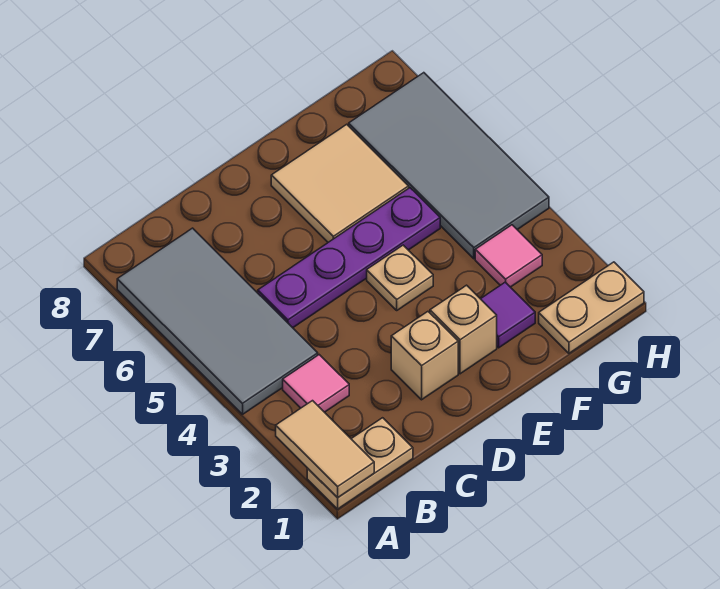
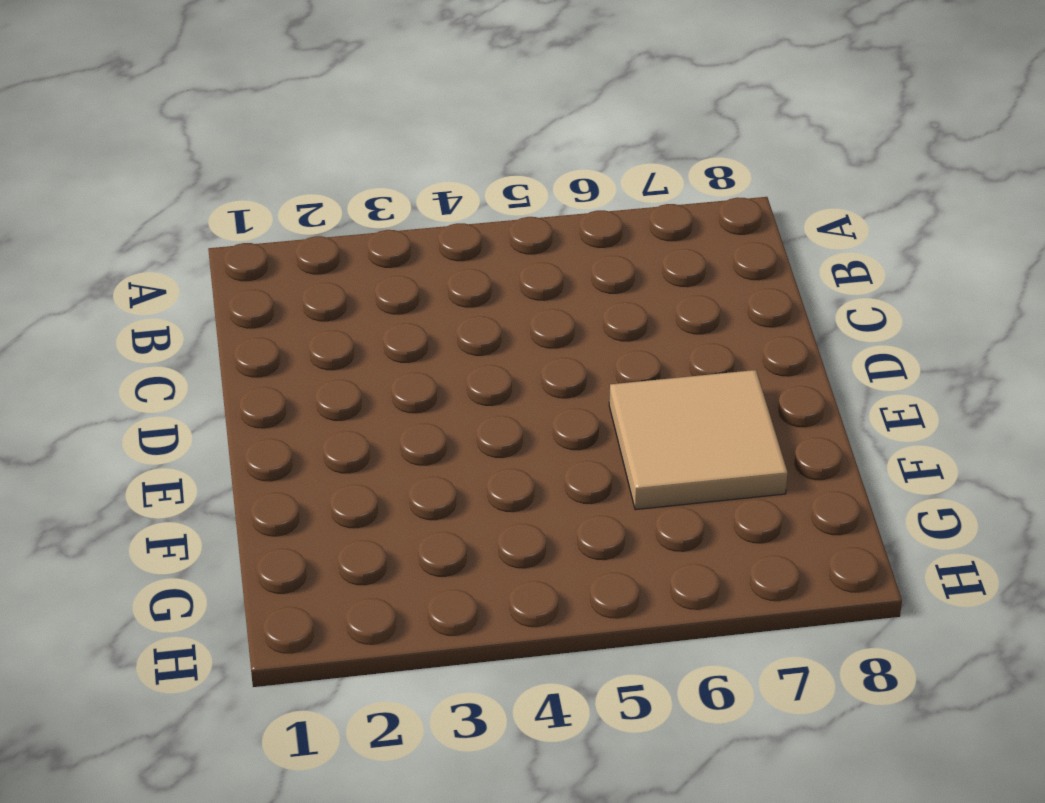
none -> tan 1x2 plate [307,418,413,509]
none -> grey 2x4 tile [117,228,318,414]
none -> pink 1x1 tile [283,355,349,412]

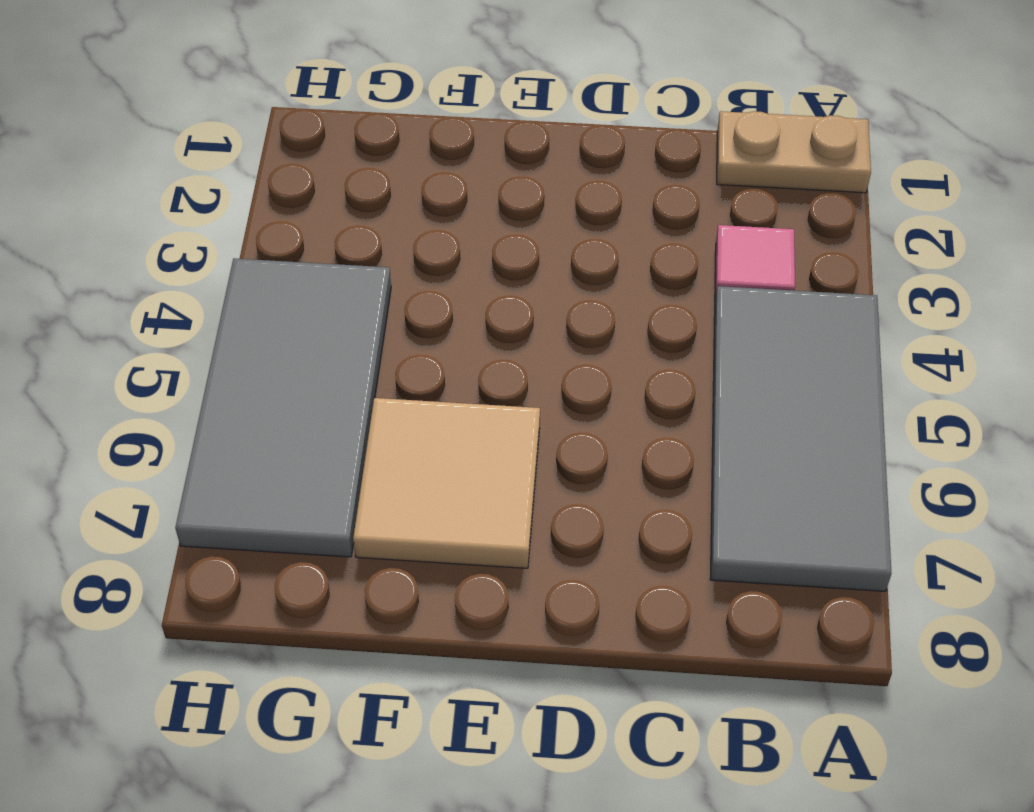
none -> purple 1x4 plate [258,188,440,328]
none -> tan 1x1 brick [391,312,458,400]
none -> tan 1x1 brick [430,285,497,374]

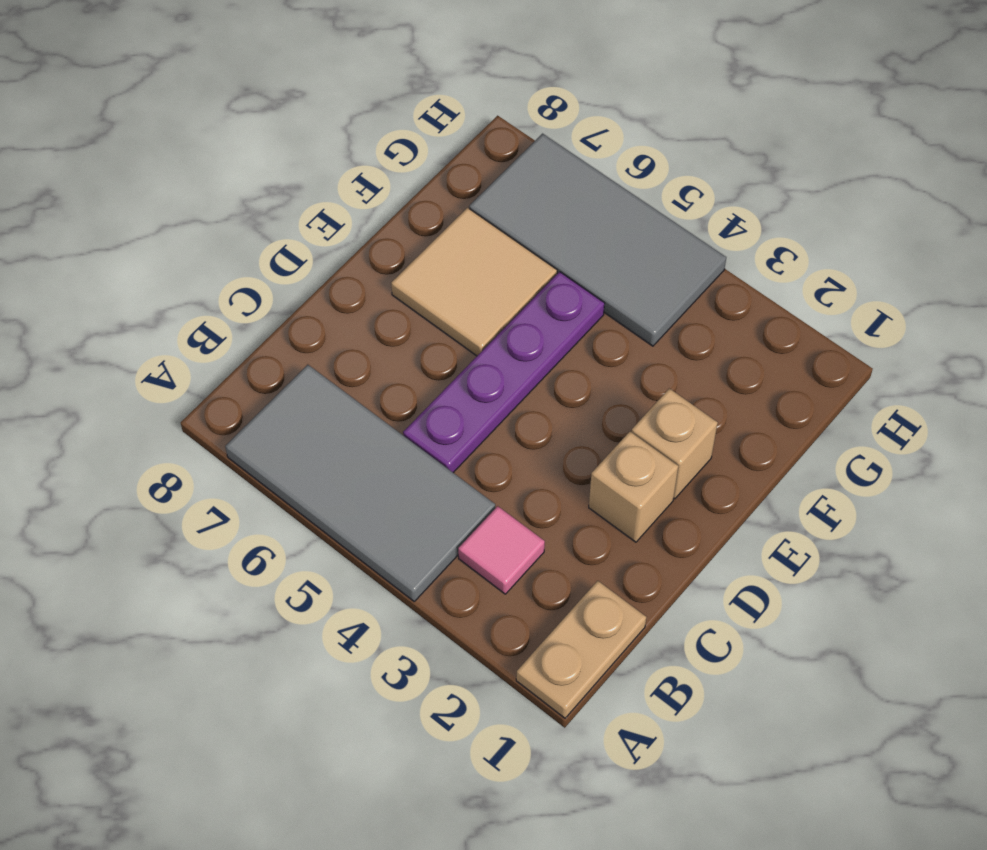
none -> tan 1x1 plate [367,245,433,310]
none -> purple 1x1 tile [481,282,535,348]
none -> tan 1x2 plate [539,262,644,353]

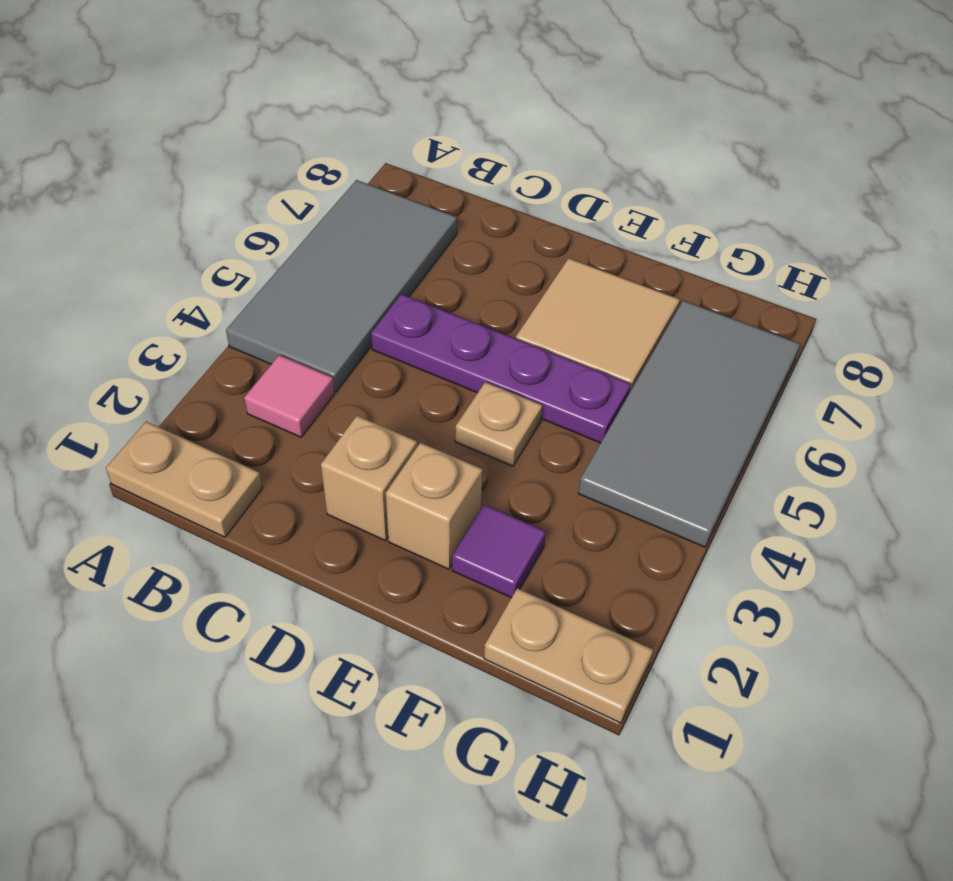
none -> pink 1x1 tile [475,225,542,287]
none -> tan 1x2 tile [276,401,374,498]

